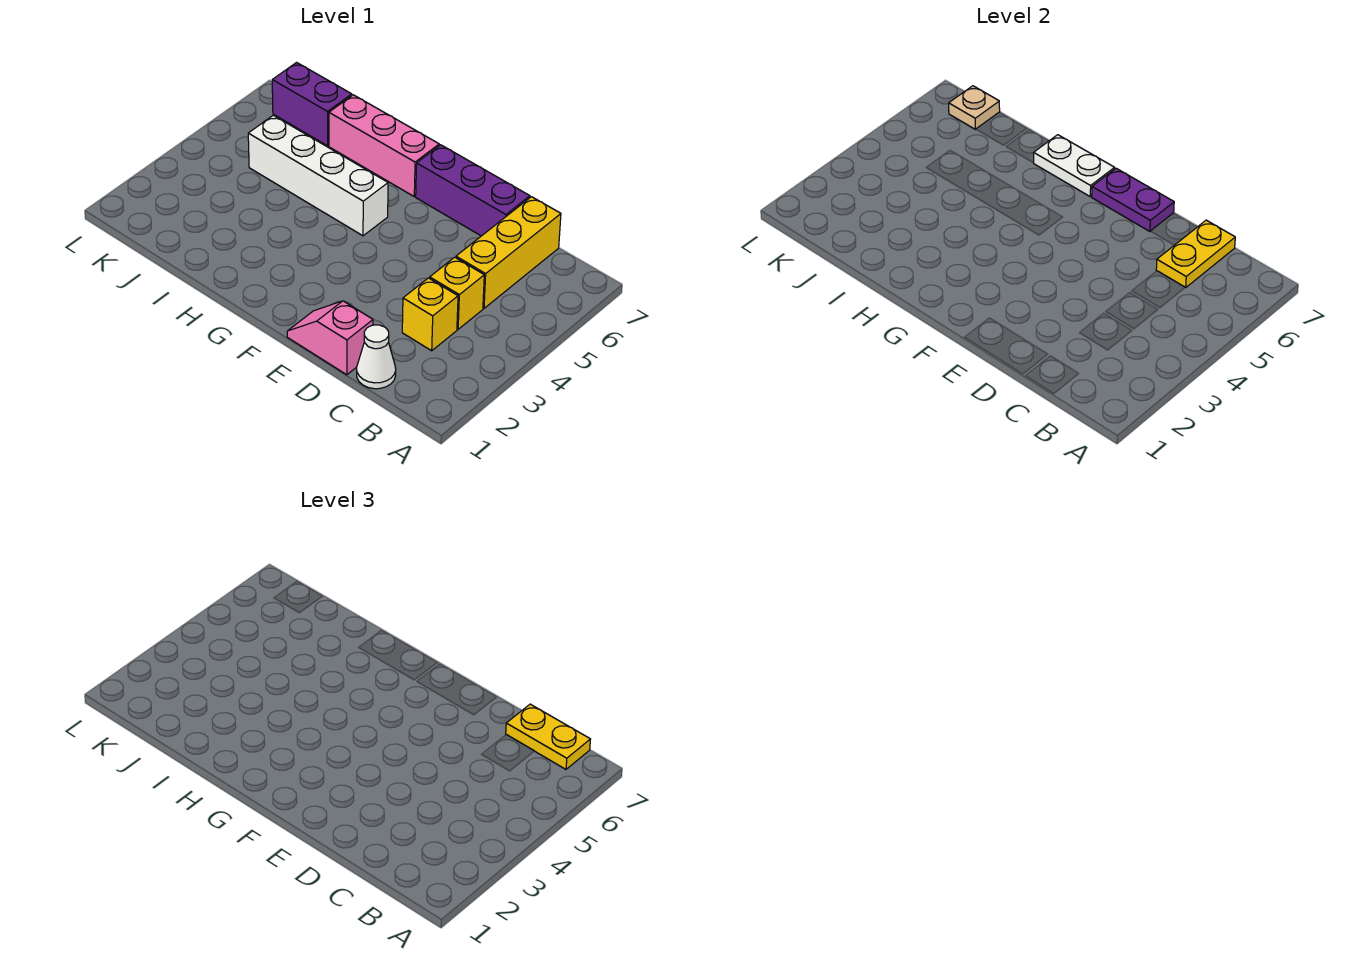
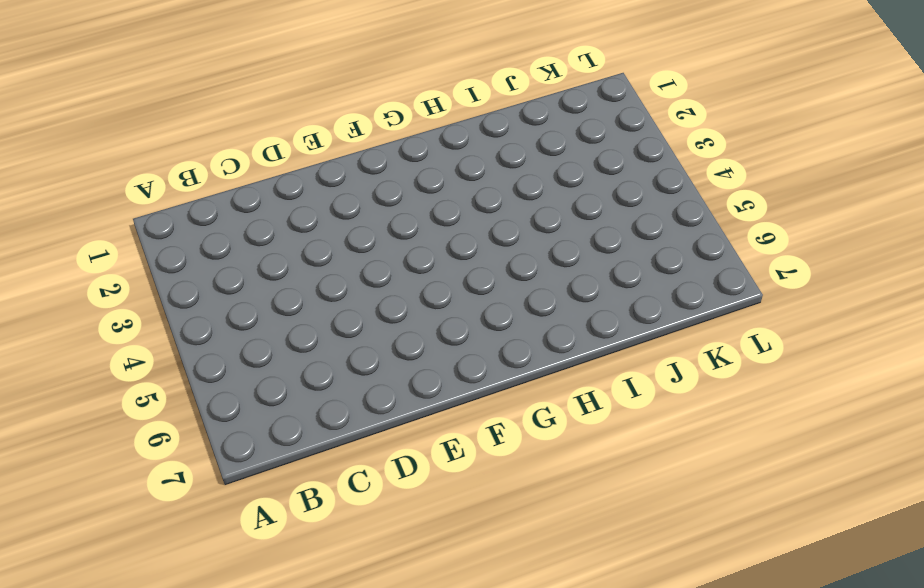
none -> white 1x1 cone [357,325,396,389]
none -> yellow 1x1 brick [402,278,458,351]
none -> yellow 1x1 brick [430,257,484,329]

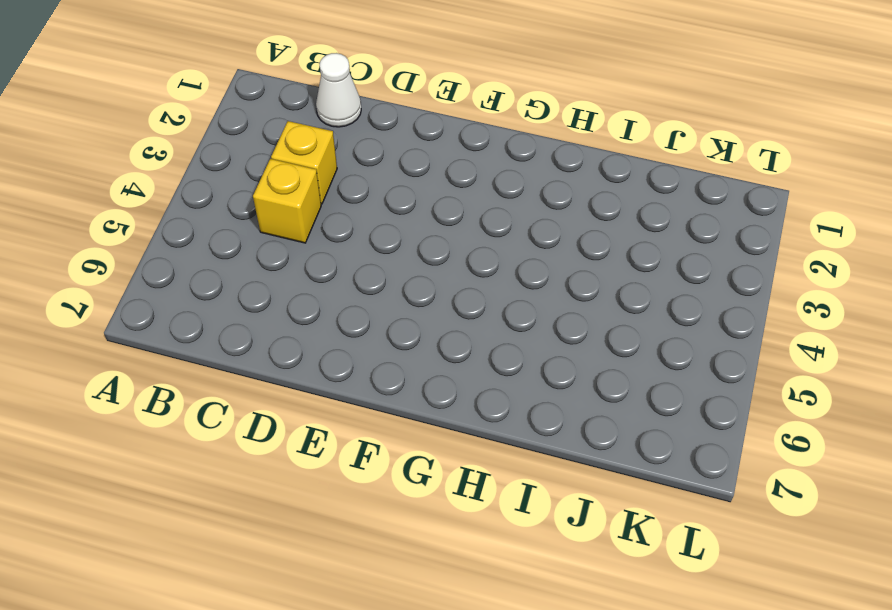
none -> yellow 1x3 brick [456,197,561,308]
none -> pink 1x2 slope [287,301,373,375]
none -> purple 1x3 brick [416,145,530,236]

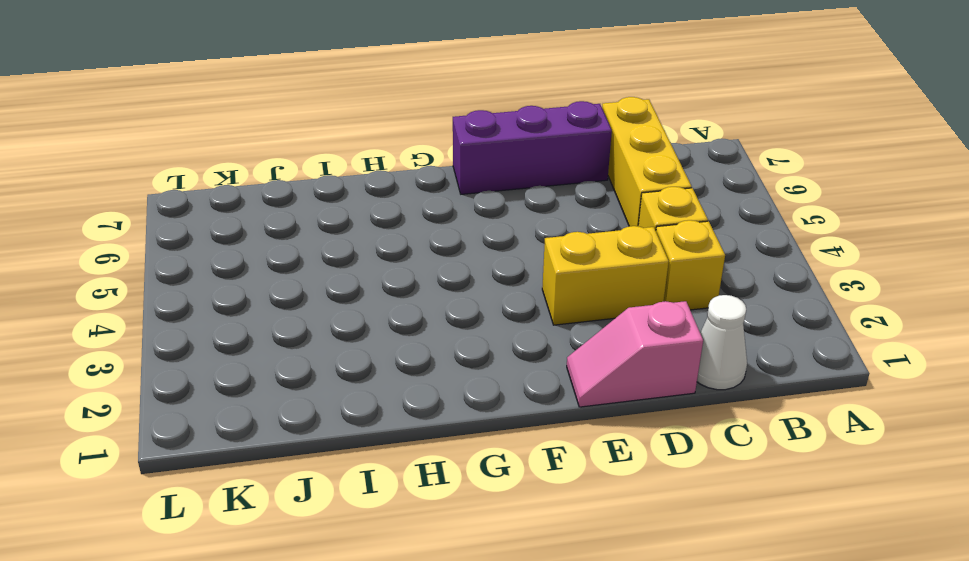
yellow 1x2 brick [542,226,669,325] -> none
none -> white 1x4 brick [248,115,388,236]
none -> pink 1x3 brick [329,95,439,196]
none -> purple 1x2 brick [272,63,352,146]

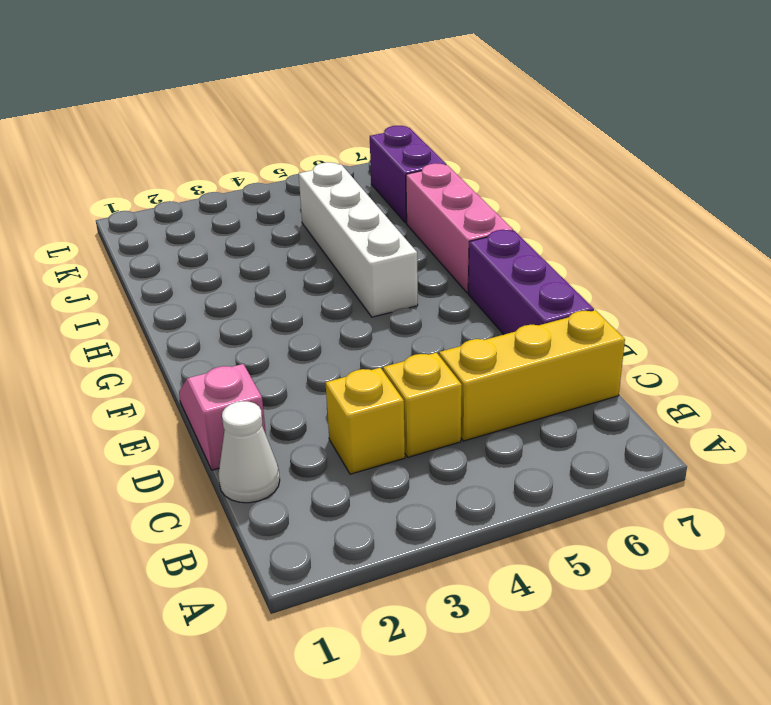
none -> yellow 1x2 plate [1156,220,1235,288]
none -> purple 1x2 plate [1092,168,1174,231]
none -> white 1x2 plate [1034,135,1115,196]

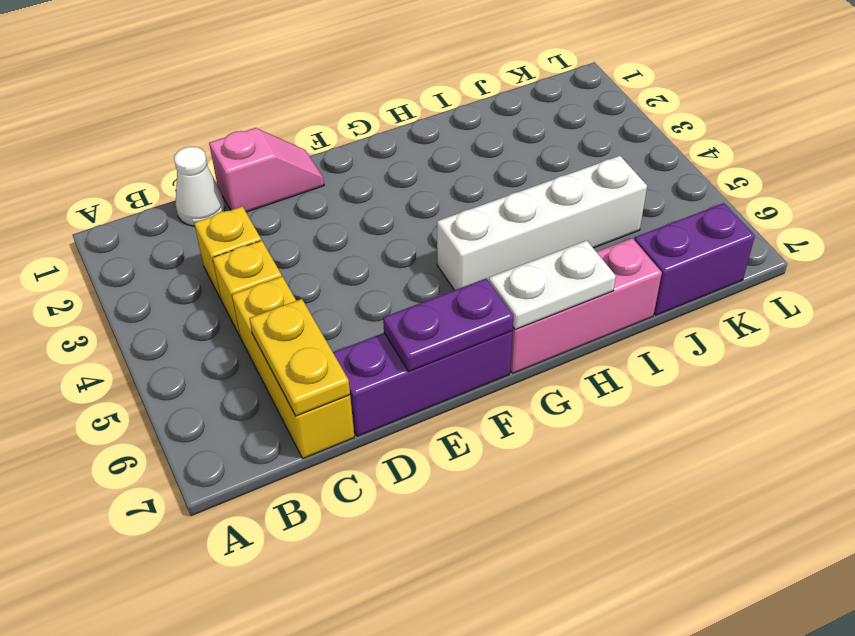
none -> tan 1x1 plate [949,86,1000,129]
none -> yellow 1x2 plate [506,704,591,769]

